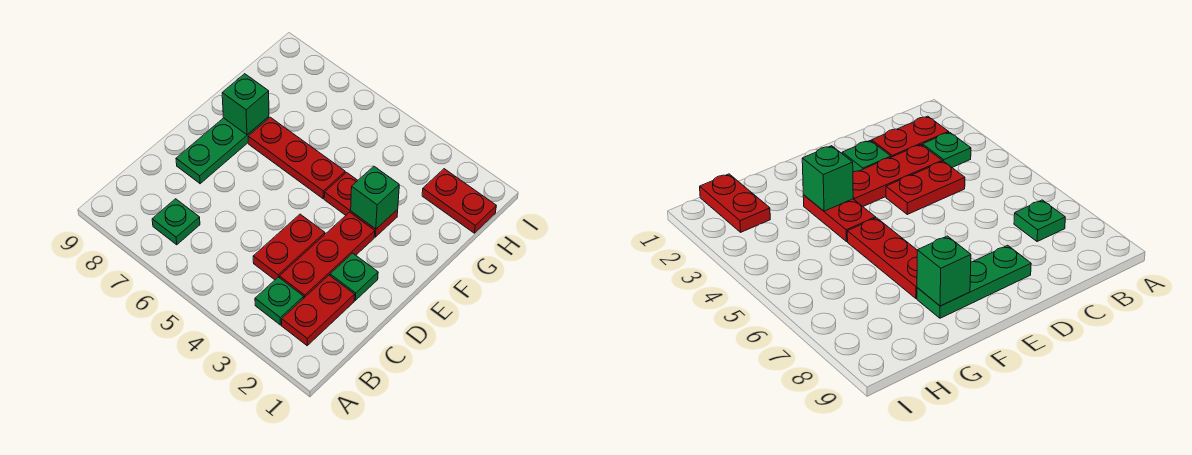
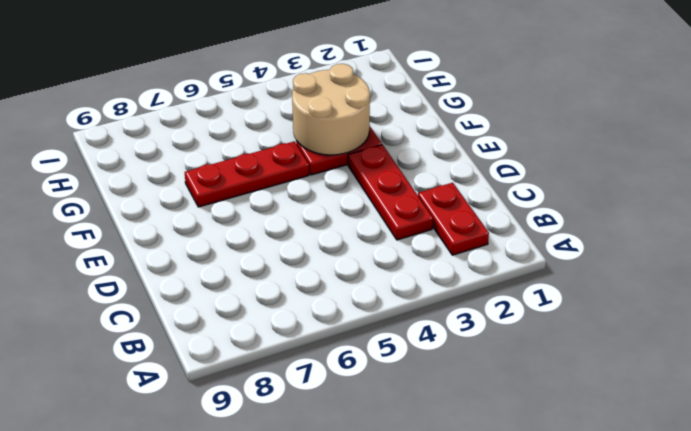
tan 2x2 round brick [292,64,370,155] -> green 1x1 brick [351,166,399,229]
none -> green 1x1 plate [255,277,304,325]
none -> green 1x1 plate [152,199,200,245]
none -> red 1x2 plate [253,214,325,280]

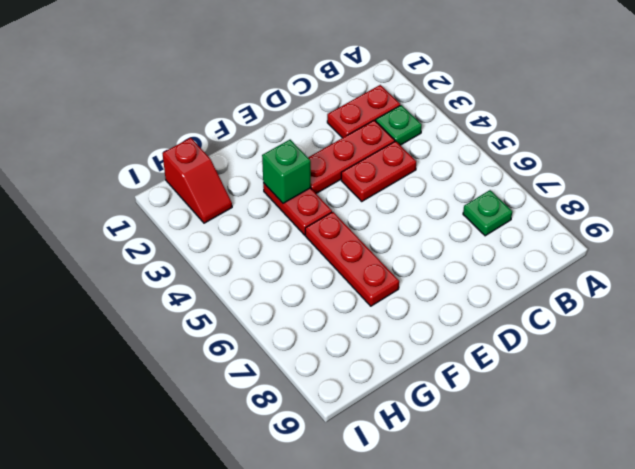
red 1x2 slope [162,138,232,223] -> red 1x2 plate [422,169,496,233]
none -> green 1x1 plate [330,253,378,300]
none -> green 1x3 plate [176,117,269,184]
none -> green 1x1 brick [222,74,269,135]

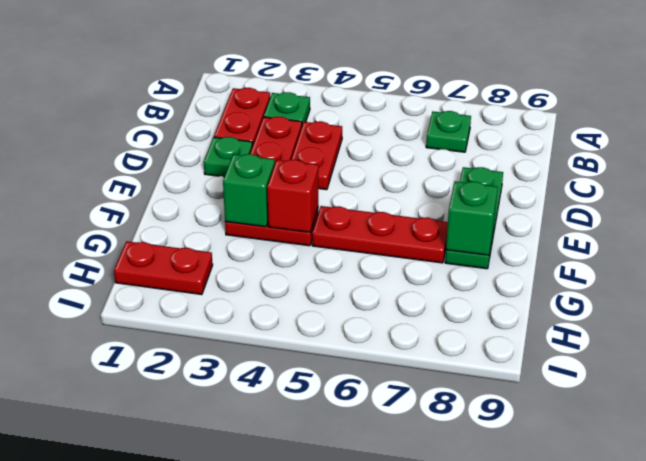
red 1x1 brick [267,160,318,232] -> none

